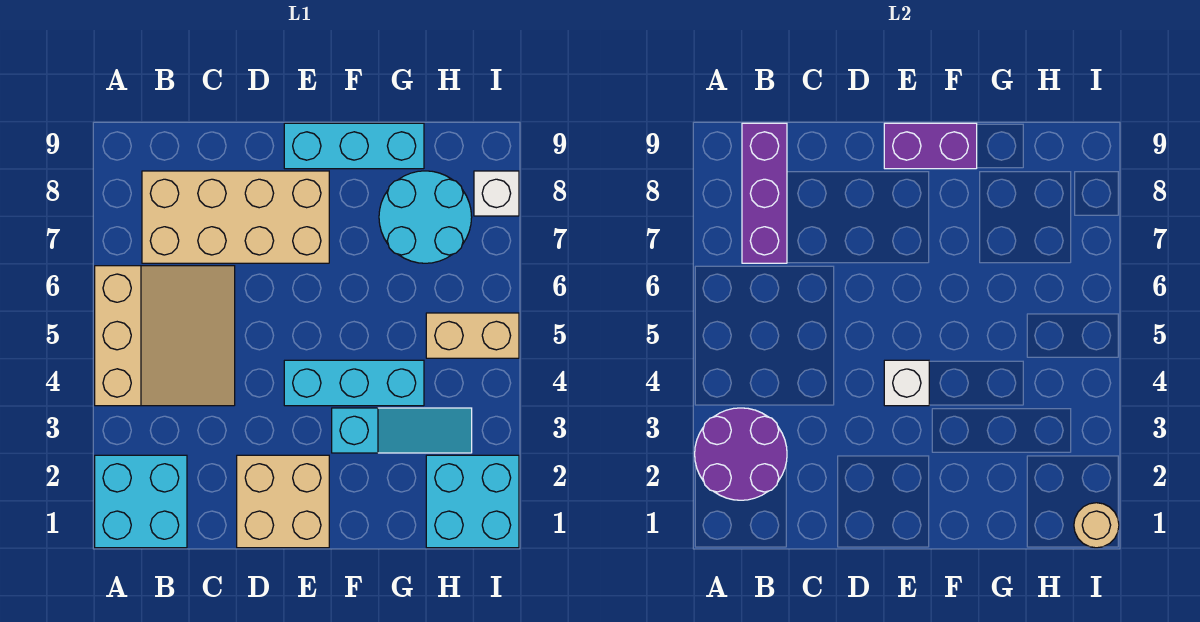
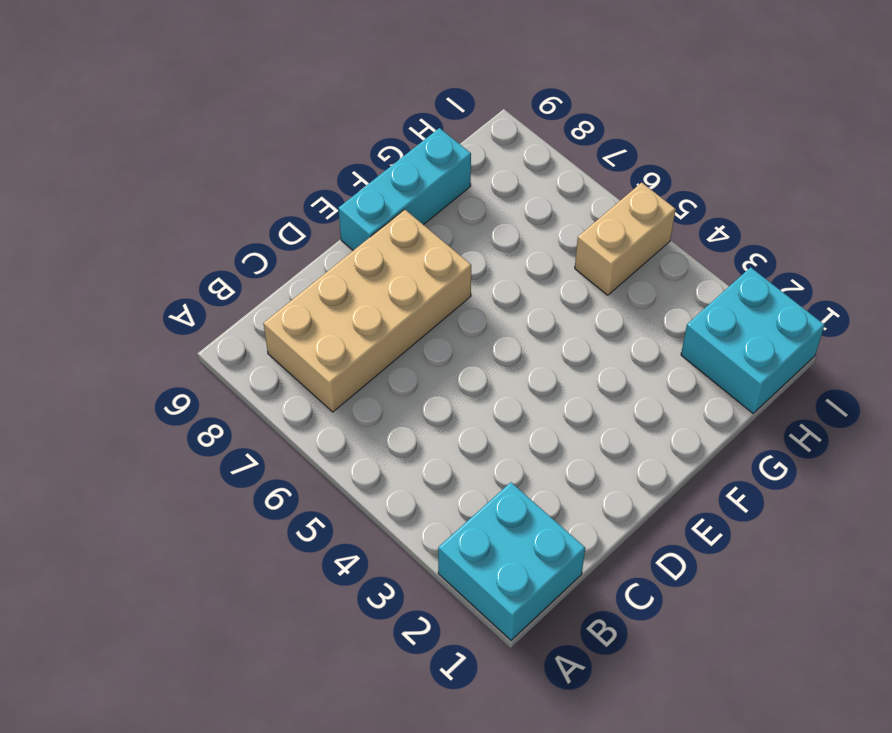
none -> tan 3x3 slope [95,266,235,406]
none -> tan 2x2 brick [237,455,329,548]
none -> cyan 1x3 brick [284,360,424,406]

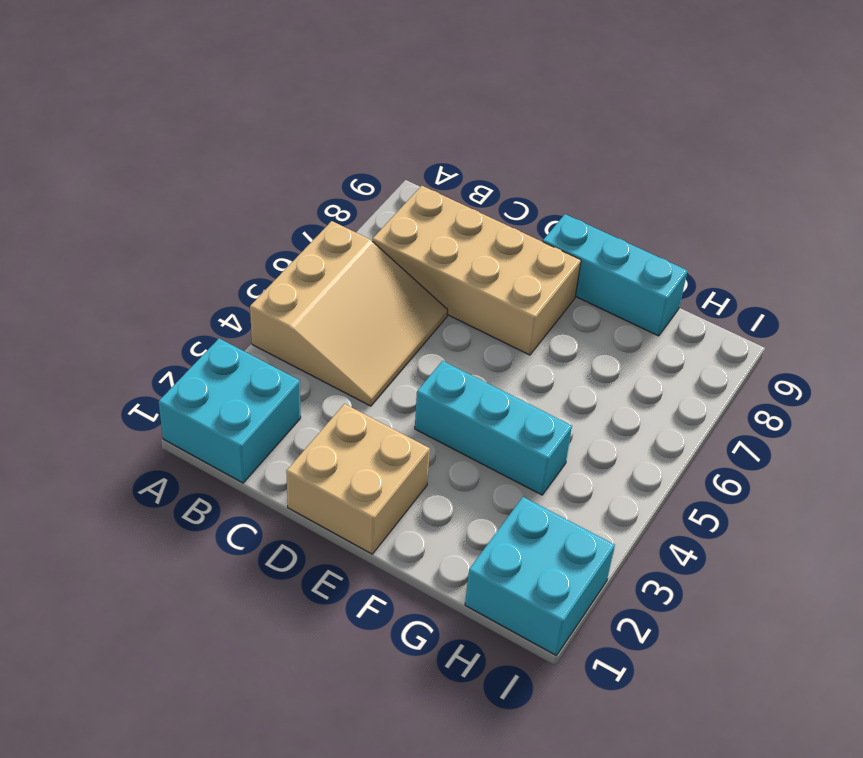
none -> cyan 1x3 slope [332,408,472,453]
none -> cyan 2x2 round brick [379,171,472,263]
none -> tan 1x2 brick [426,313,519,358]

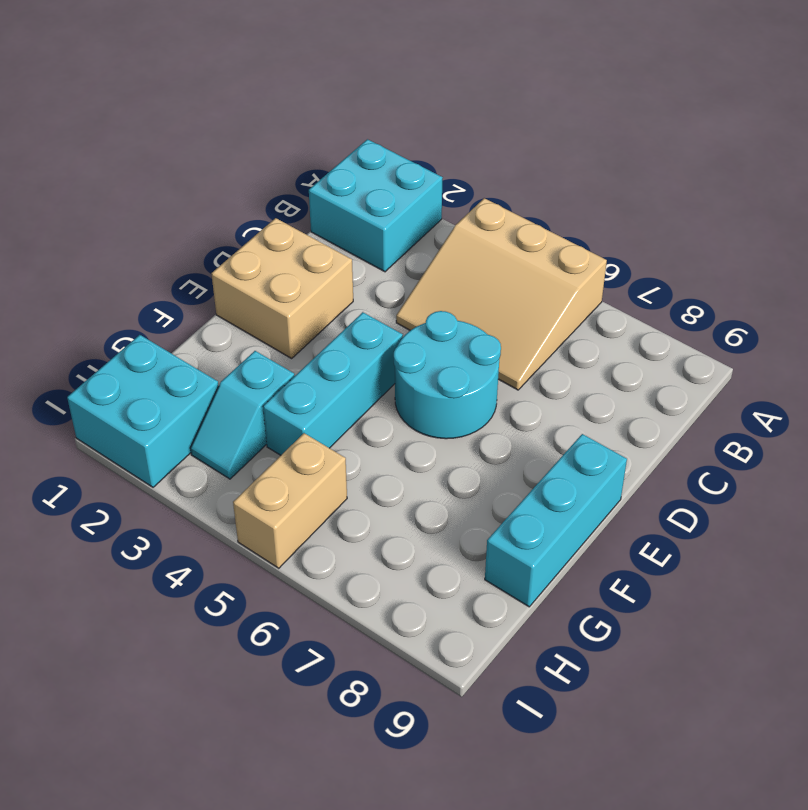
cyan 2x2 round brick [394,311,501,439] -> cyan 2x2 round brick moved to [379,171,472,263]
cyan 1x2 slope [190,351,294,479] -> cyan 1x3 slope [332,408,472,453]
none -> tan 2x4 brick [142,171,329,263]
none -> white 1x1 brick [474,171,519,216]
none -> purple 2x2 round brick [695,408,787,500]

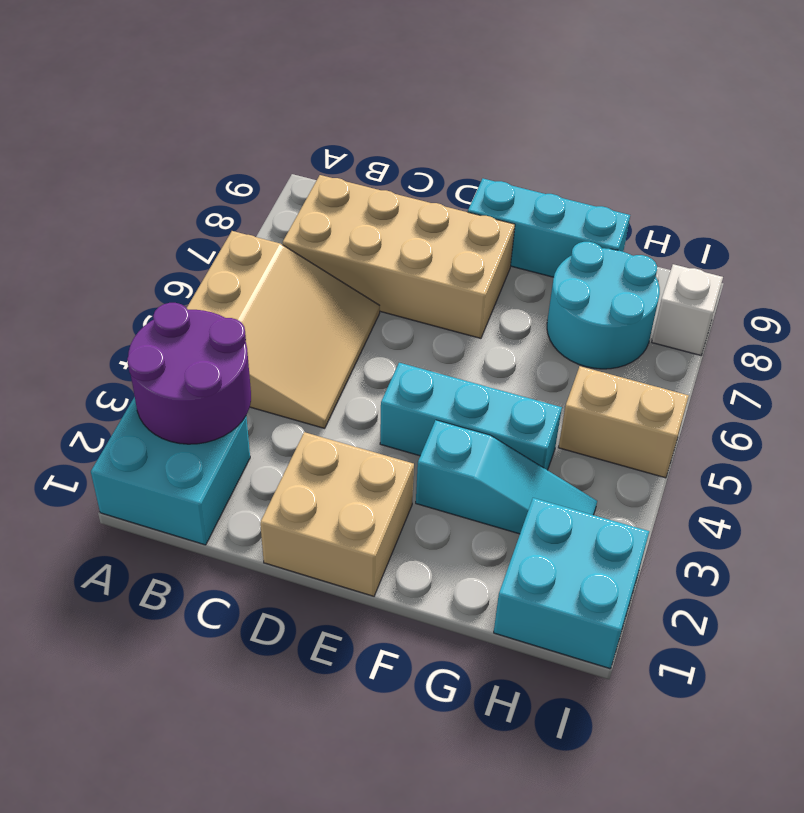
none -> purple 1x3 brick [742,123,787,263]
none -> white 1x1 brick [884,360,929,406]
none -> purple 1x2 brick [884,123,977,169]

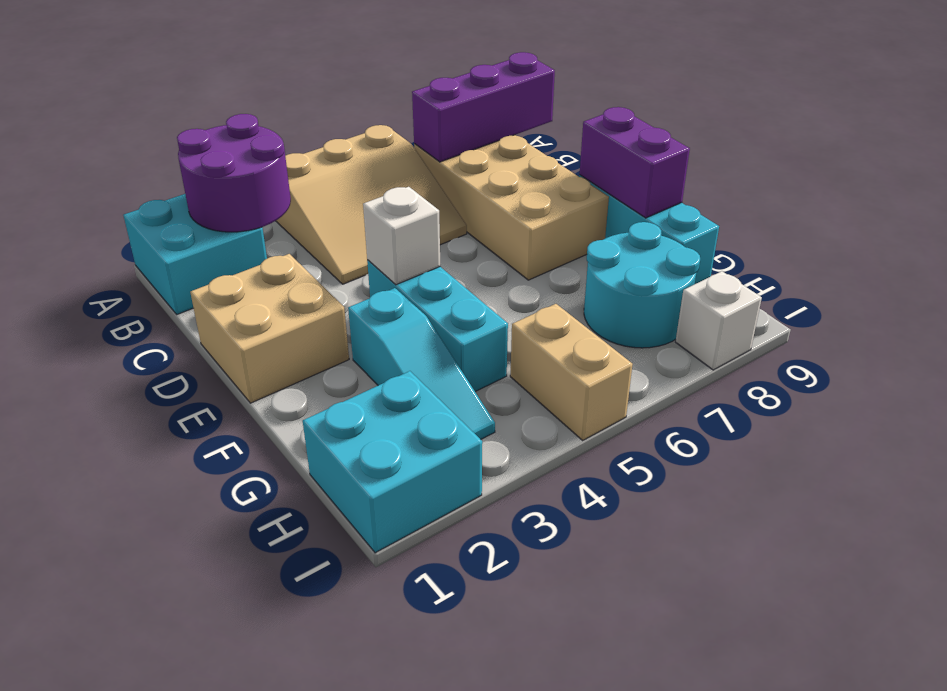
none -> tan 1x1 round brick [1074,503,1119,548]

